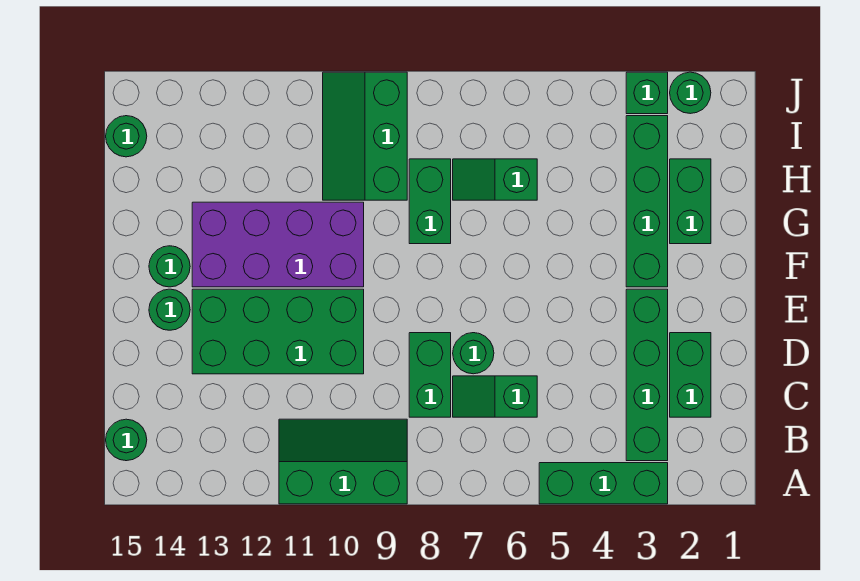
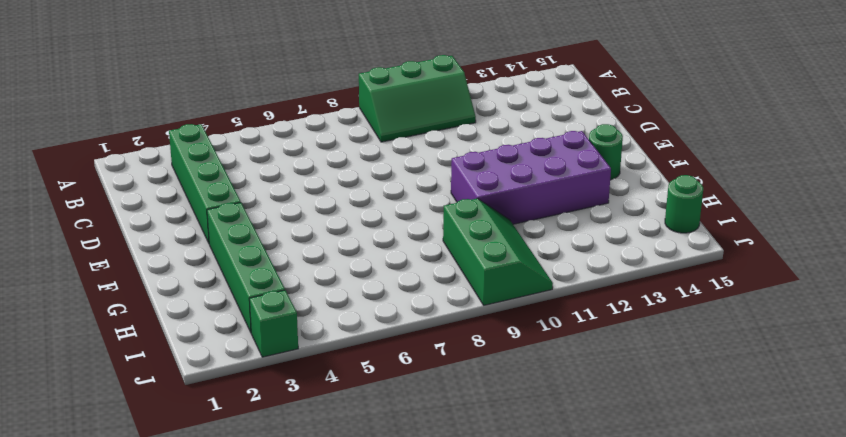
none -> green 1x3 brick [539,463,668,504]
none -> green 1x1 round brick [106,419,147,461]
none -> green 1x2 brick [670,333,711,417]

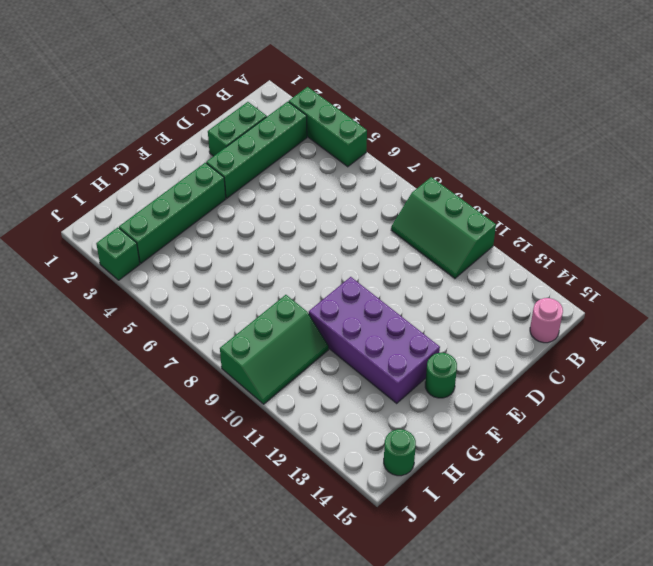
pink 1x1 round brick [530,298,563,343] -> green 1x1 round brick [106,419,147,461]
none -> green 1x2 slope [453,376,537,417]
none -> green 1x2 brick [409,333,451,417]
none -> green 1x1 round brick [453,333,494,374]

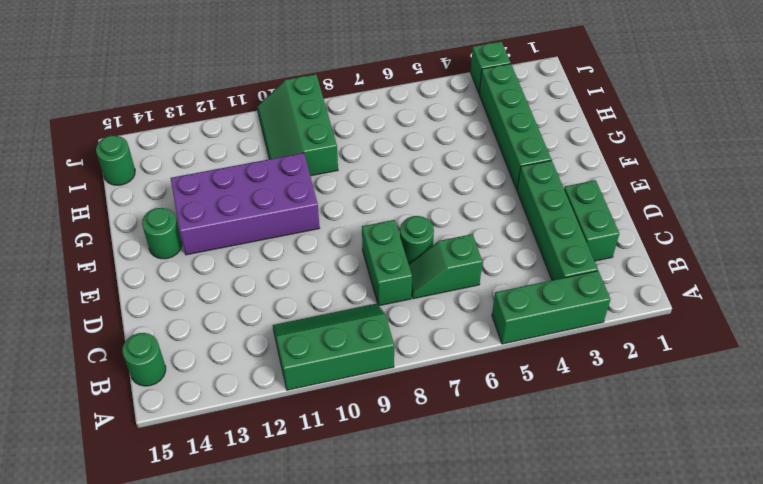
none -> green 2x4 brick [192,289,364,374]
none -> green 1x1 round brick [149,289,190,330]
none -> green 1x2 brick [670,159,711,244]

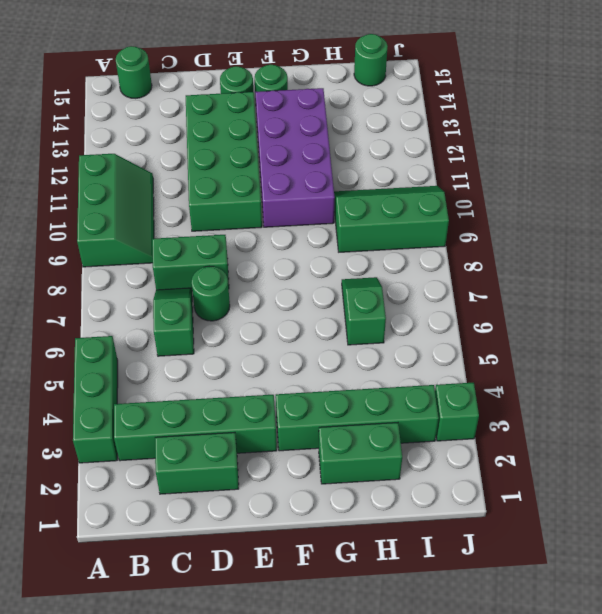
none -> green 1x2 brick [409,159,451,244]
none -> green 1x1 round brick [670,72,711,114]

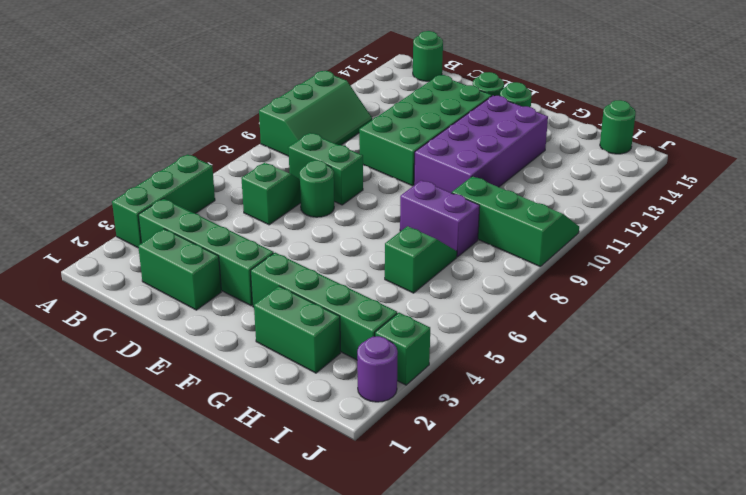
purple 1x2 brick [400,180,480,257] -> green 1x2 brick [409,159,451,244]
purple 1x1 round brick [357,336,398,402] -> green 1x1 round brick [670,72,711,114]

